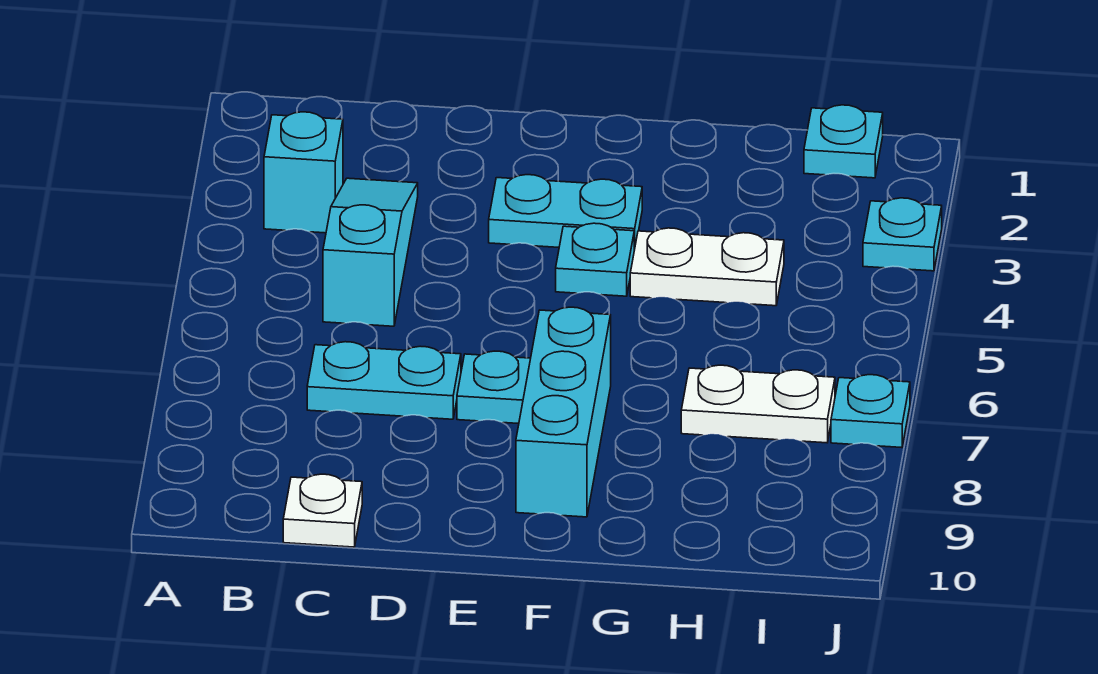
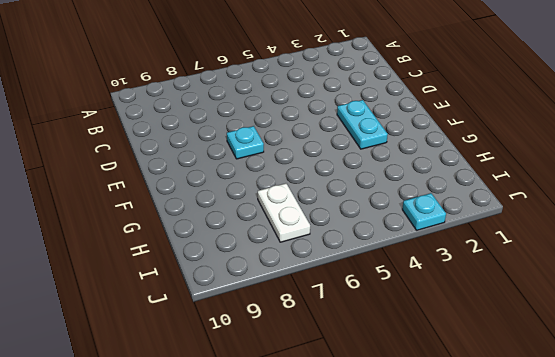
none -> cyan 1x1 brick [264,112,343,233]
none -> cyan 1x3 slope [323,178,418,326]
none -> cyan 1x2 plate [307,342,461,419]

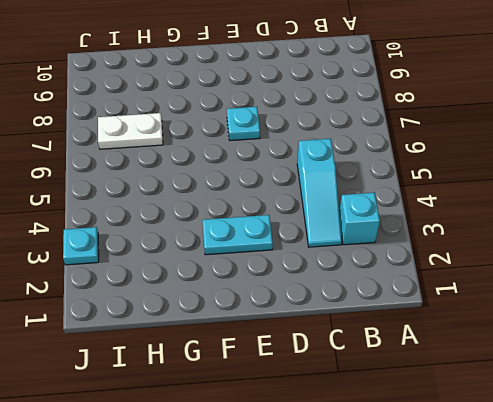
none -> cyan 1x2 plate [307,342,461,419]
none -> white 1x1 plate [283,474,362,547]
none -> cyan 1x1 plate [556,223,634,296]

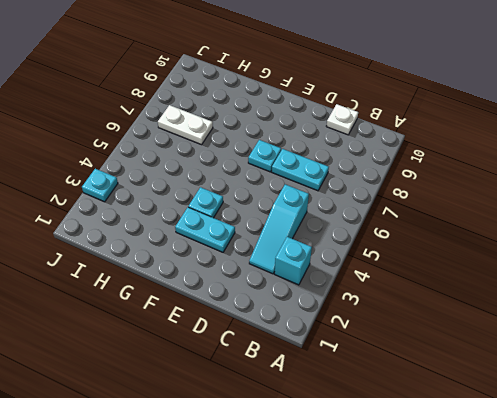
none -> cyan 1x3 brick [516,307,611,517]
none -> white 1x2 plate [630,228,784,306]
none -> cyan 1x1 plate [804,105,883,178]

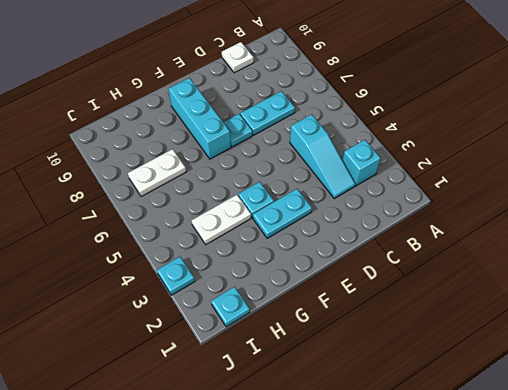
none -> cyan 1x1 plate [831,375,910,448]

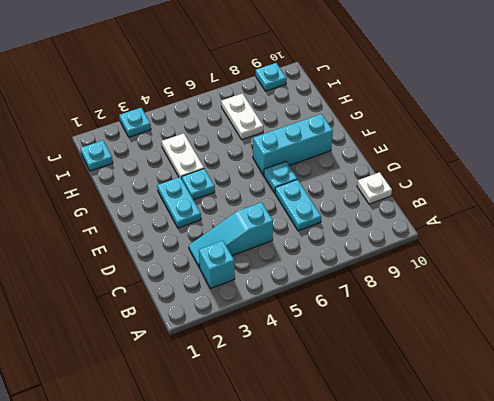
cyan 1x1 plate [256,63,287,91] -> cyan 1x1 plate moved to [831,375,910,448]

